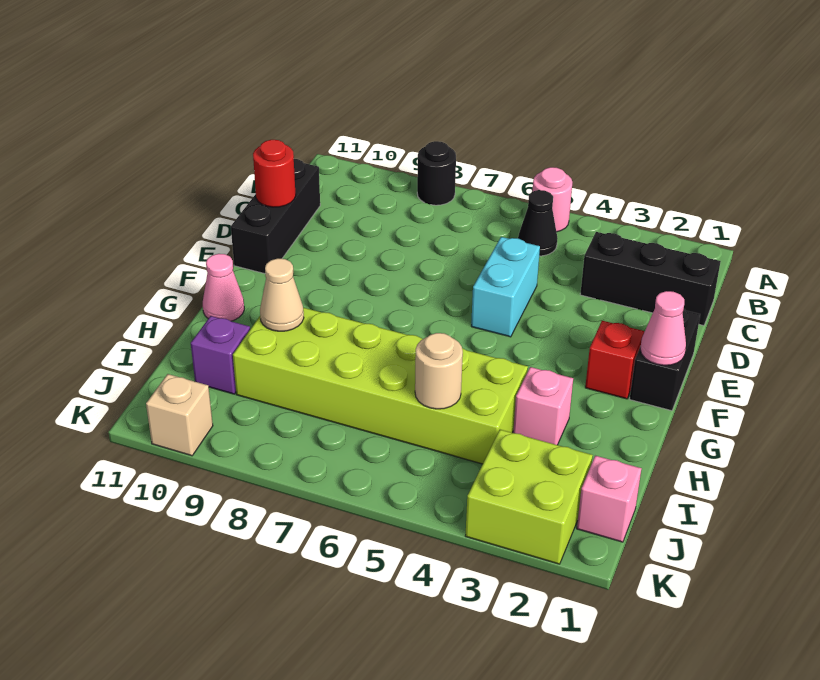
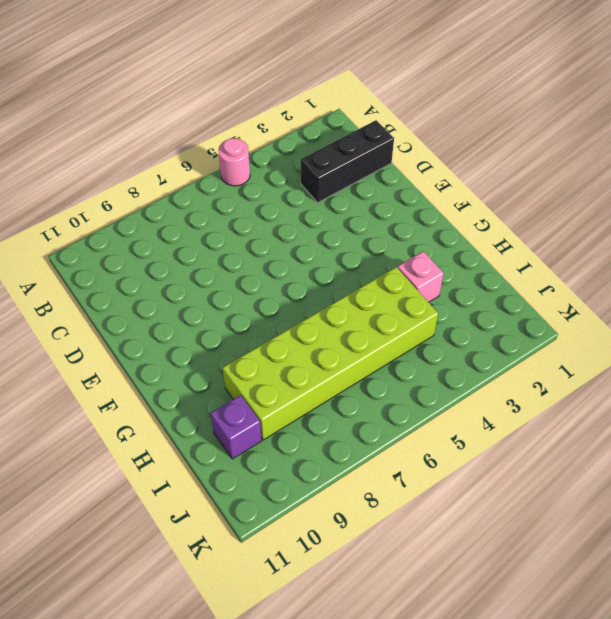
none -> black 1x1 round brick [417,141,456,205]
none -> black 1x1 cone [518,190,557,256]
none -> black 1x3 brick [231,159,320,274]

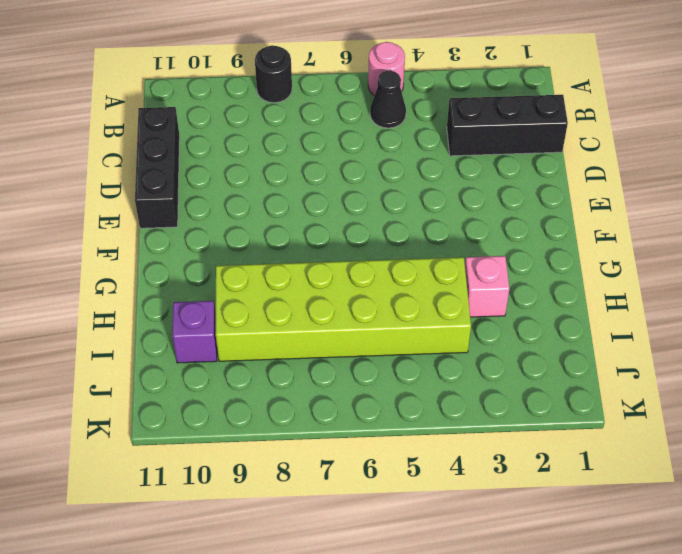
none -> cyan 1x2 brick [471,237,540,337]
none -> black 1x2 brick [630,309,700,411]
none -> red 1x1 brick [585,321,644,399]

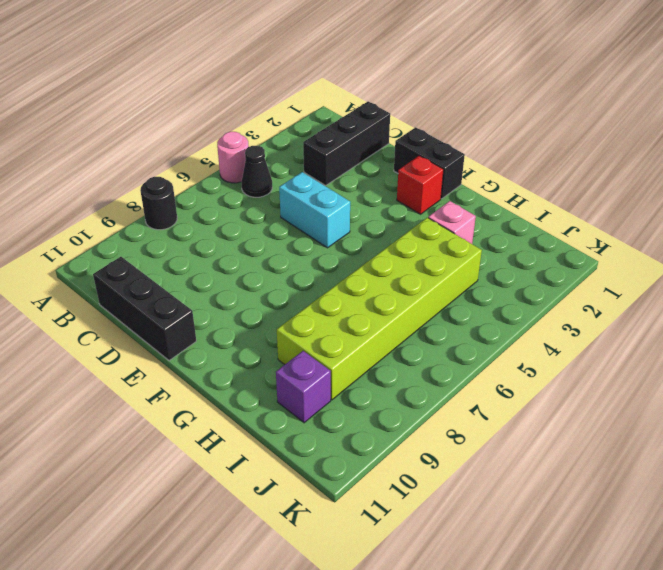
none -> pink 1x1 cone [203,254,244,321]
none -> pink 1x1 brick [577,456,642,542]
none -> lime 2x2 brick [465,430,593,564]

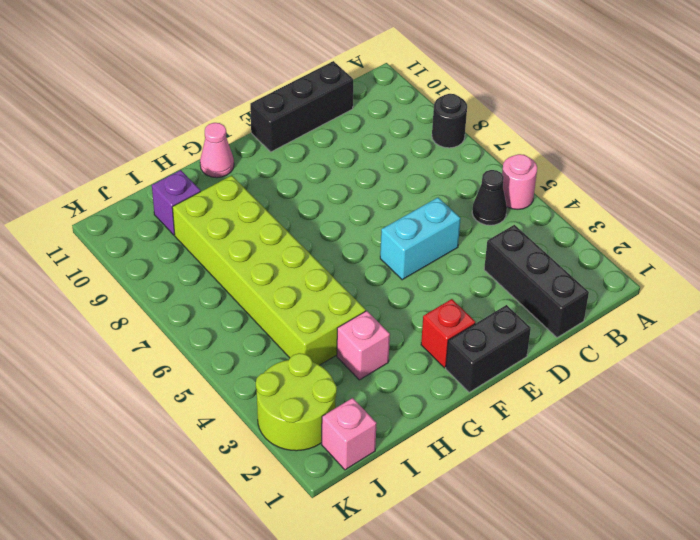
lime 2x2 round brick [256,353,337,451] -> lime 2x2 brick [465,430,593,564]
none -> tan 1x1 brick [146,374,213,456]
none -> red 1x1 round brick [253,140,296,207]
none -> pink 1x1 cone [640,291,686,365]

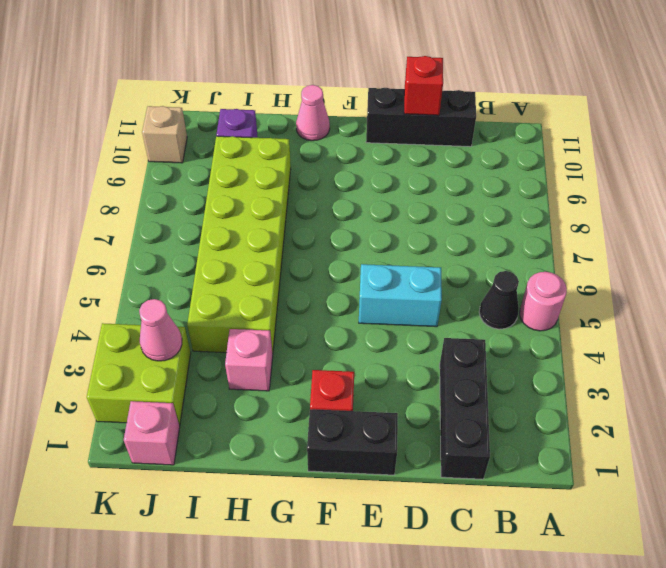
red 1x1 brick [404,56,443,115] -> red 1x1 round brick [253,140,296,207]
pink 1x1 cone [139,299,182,361] -> pink 1x1 cone moved to [640,291,686,365]
none -> black 1x1 round brick [417,141,456,205]
none -> tan 1x1 cone [260,258,304,331]
none -> tan 1x1 round brick [415,333,463,409]

